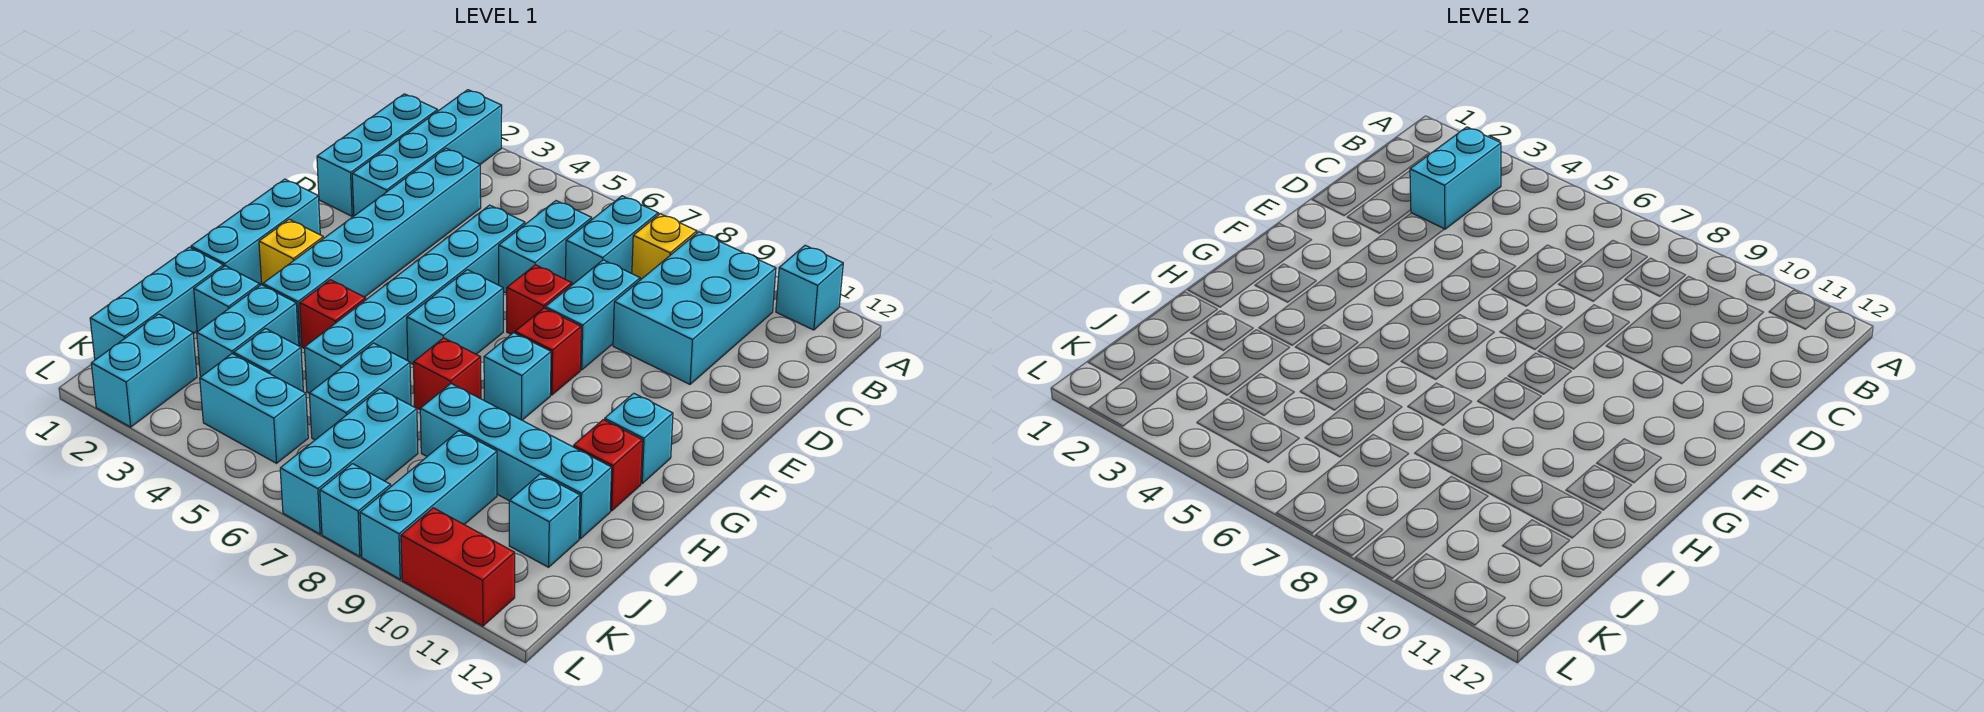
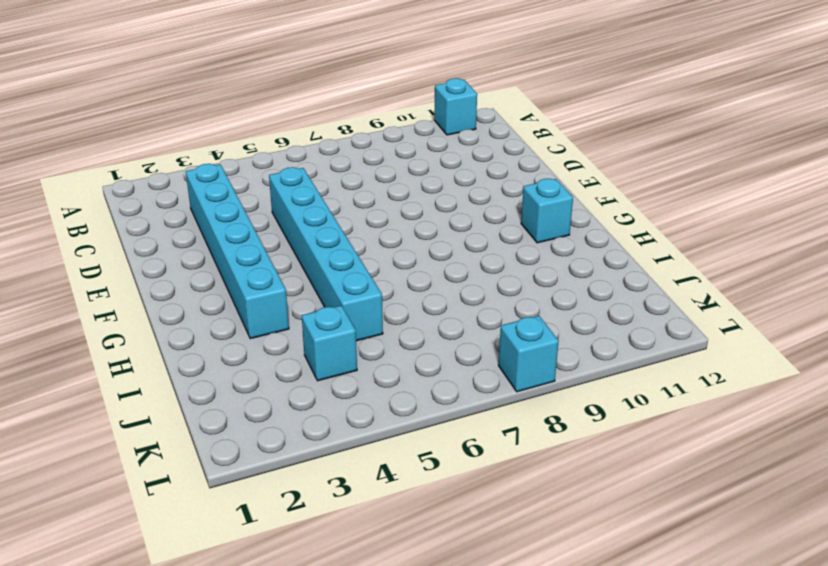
none -> cyan 1x4 brick [352,90,502,216]
none -> cyan 1x3 brick [317,94,438,216]
none -> cyan 1x2 brick [565,196,658,285]
none -> yellow 1x1 brick [632,214,697,280]

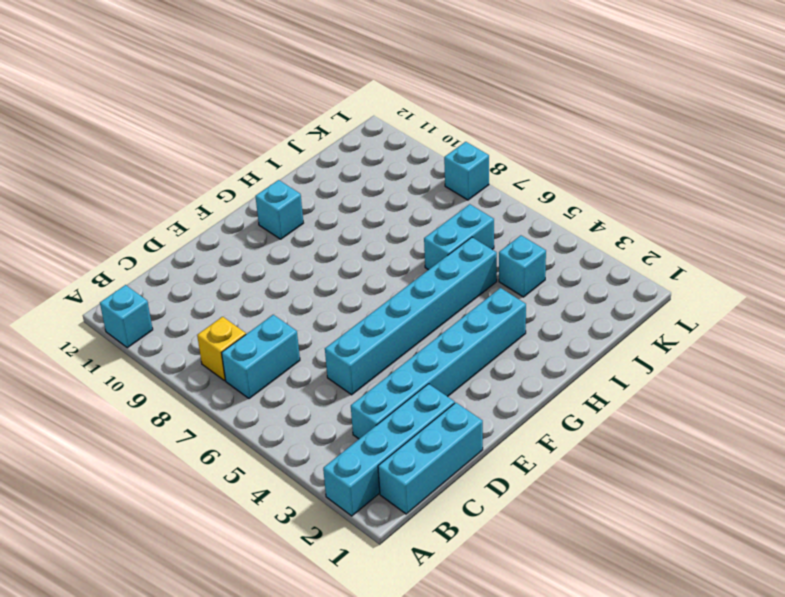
none -> cyan 2x3 brick [613,232,776,384]
none -> cyan 1x2 brick [499,201,592,293]
none -> cyan 1x2 brick [545,260,640,370]
none -> red 1x1 brick [507,265,572,334]

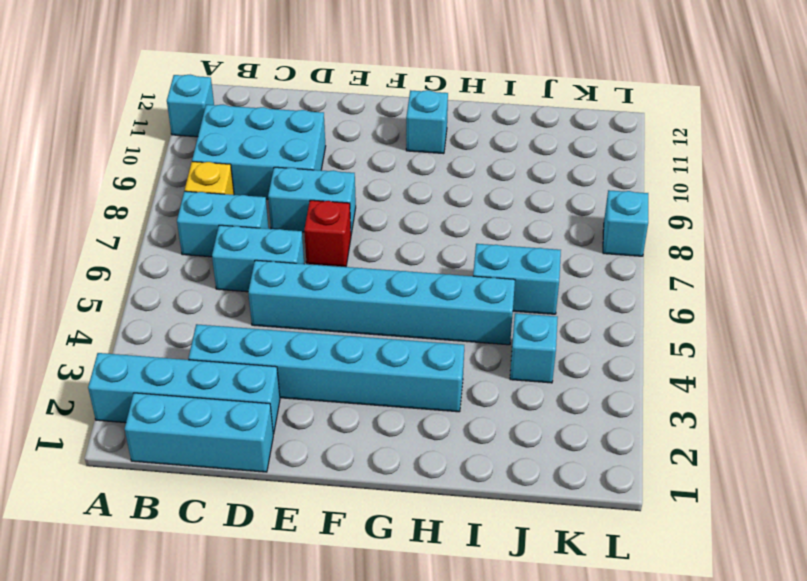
none -> cyan 1x3 brick [191,179,320,284]
none -> cyan 1x2 brick [407,270,503,364]
none -> red 1x1 brick [515,308,581,395]
none -> yellow 1x1 brick [259,219,323,285]

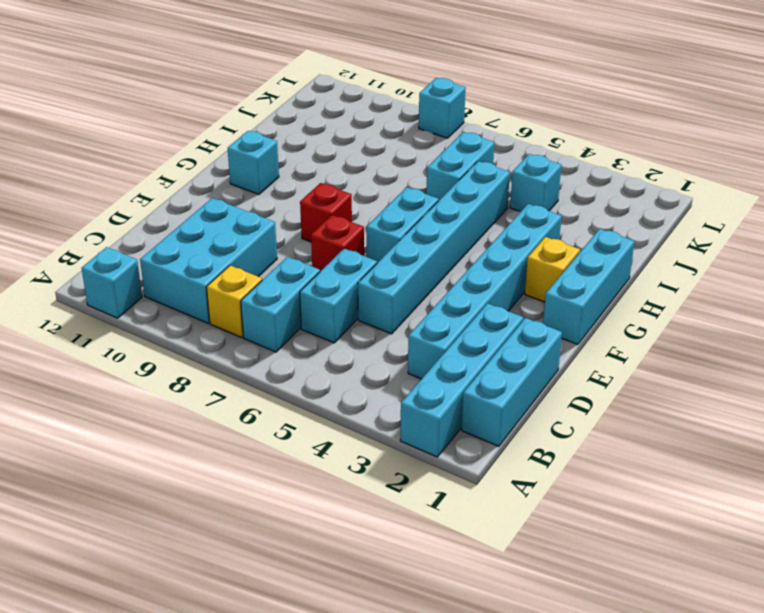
none -> cyan 1x2 brick [545,260,640,370]
none -> cyan 1x1 brick [484,333,551,420]
none -> red 1x1 brick [300,280,366,349]
none -> red 1x1 brick [413,338,481,409]

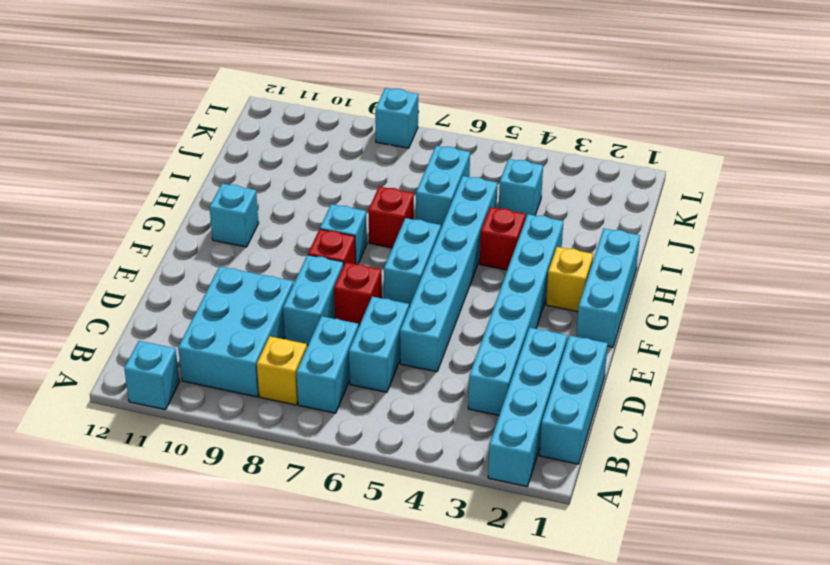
none -> red 1x1 brick [574,420,643,511]
none -> cyan 1x3 brick [90,247,223,360]
none -> cyan 1x1 brick [194,266,260,332]
none -> cyan 1x2 brick [197,285,299,377]

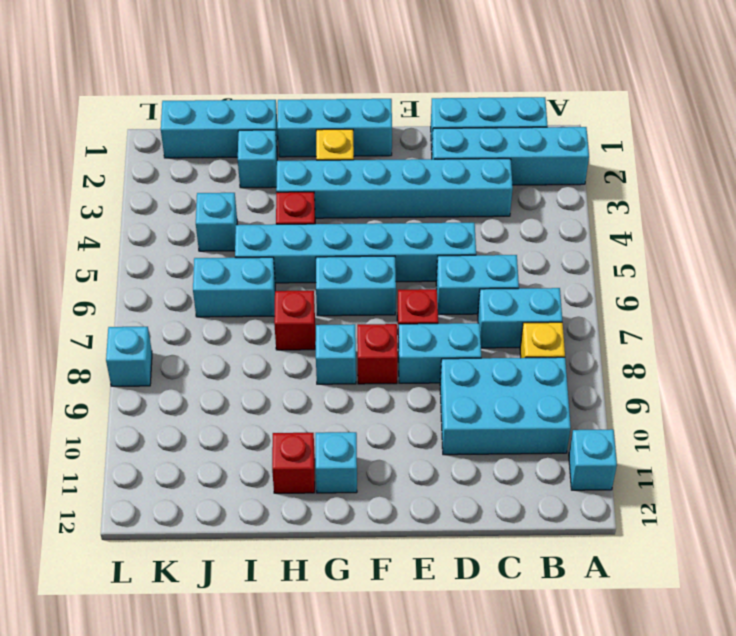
none -> cyan 1x2 brick [197,285,299,377]
none -> cyan 1x4 brick [420,384,612,539]
none -> cyan 1x3 brick [280,389,418,534]
none -> cyan 1x3 brick [360,431,497,579]

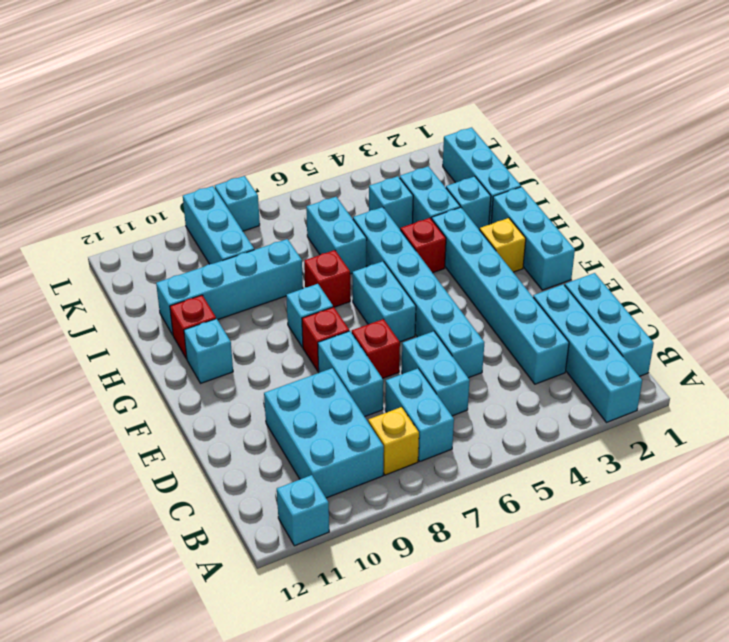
none -> cyan 1x3 brick [280,389,418,534]
none -> cyan 1x1 brick [509,474,580,567]
none -> cyan 1x2 brick [91,314,197,427]
none -> cyan 1x2 brick [200,354,308,463]

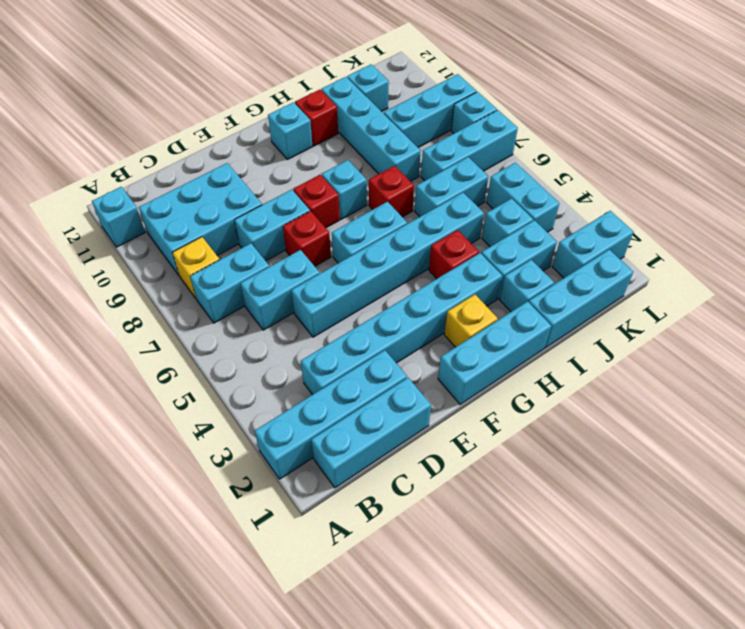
none -> red 1x2 brick [401,508,515,626]
none -> cyan 1x2 brick [1410,127,1501,229]

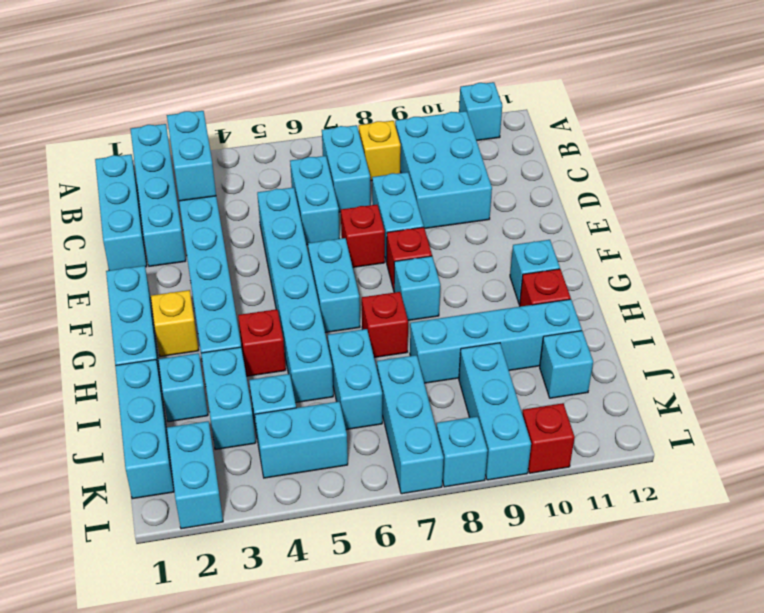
red 1x1 brick [522,403,575,473] -> red 1x2 brick [401,508,515,626]

